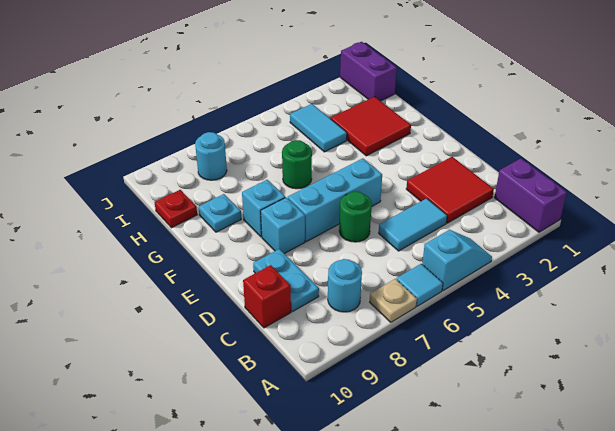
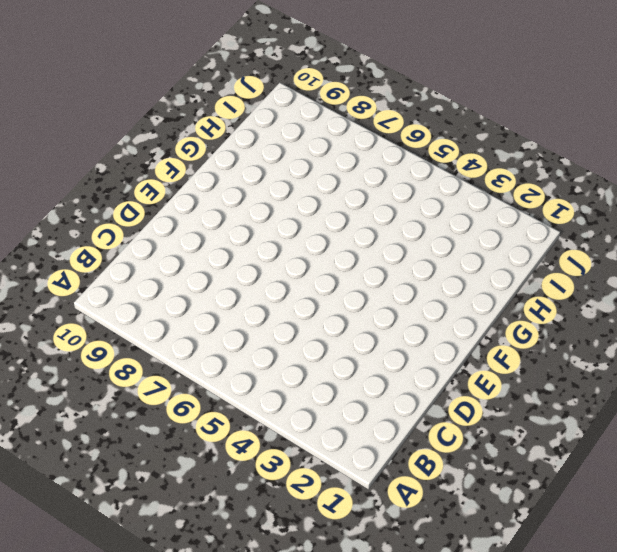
none -> purple 1x2 brick [495,158,567,232]
none -> cyan 1x2 slope [422,230,492,291]
none -> cyan 1x1 tile [396,264,443,306]

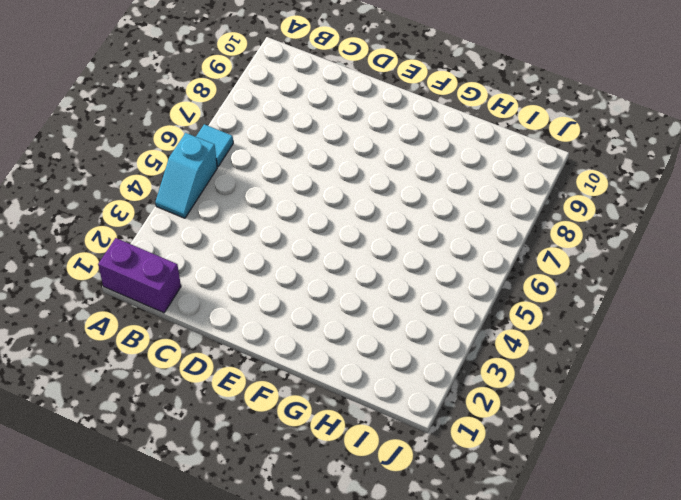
none -> tan 1x1 plate [370,279,417,322]
none -> cyan 1x1 round brick [328,259,362,312]
none -> red 2x2 tile [406,157,494,223]

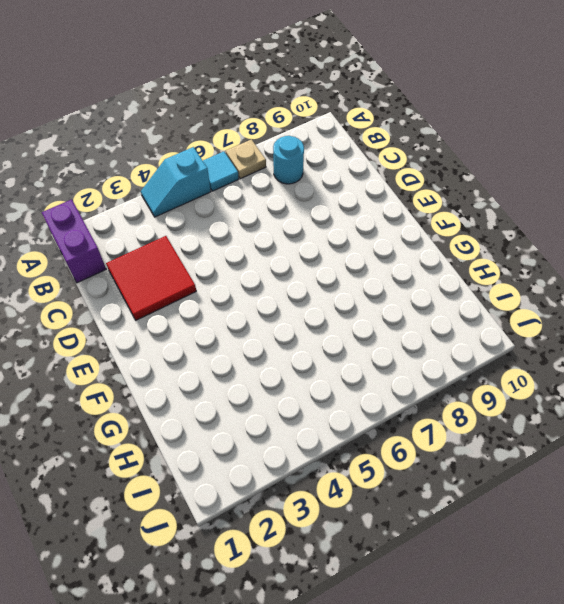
none -> cyan 1x2 tile [379,198,447,251]
none -> cyan 1x2 plate [253,249,319,312]
none -> red 1x1 brick [243,265,291,328]

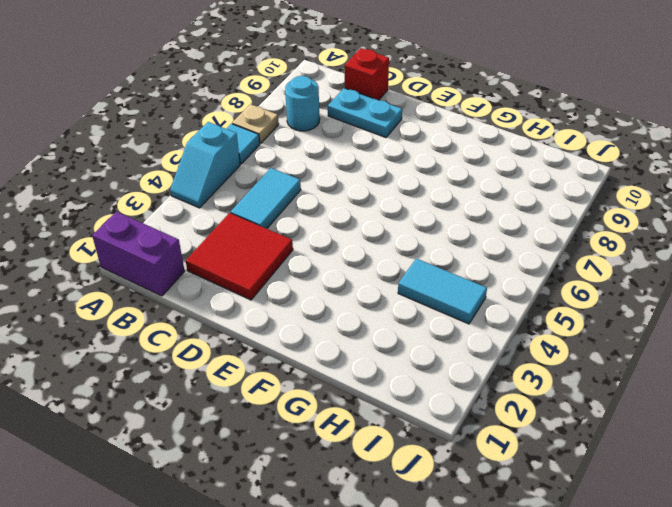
none -> green 1x1 round brick [339,191,372,242]
none -> cyan 1x3 brick [288,158,382,242]
none -> cyan 1x1 brick [261,197,305,254]

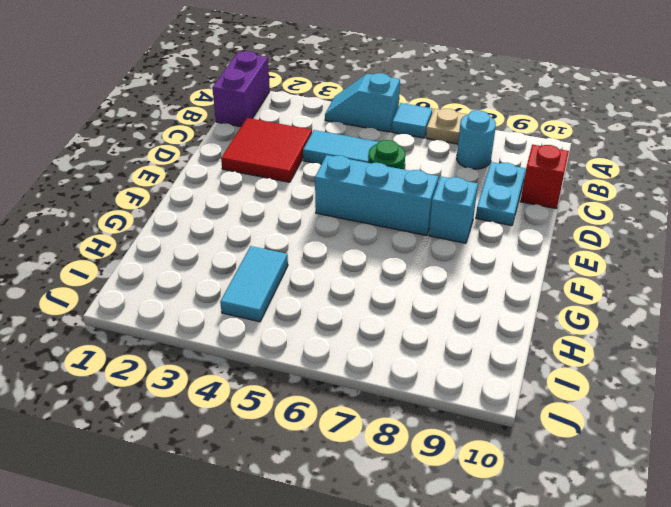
none -> cyan 1x1 brick [242,180,285,237]
none -> red 2x2 tile [331,97,411,156]
none -> green 1x1 round brick [282,140,312,189]

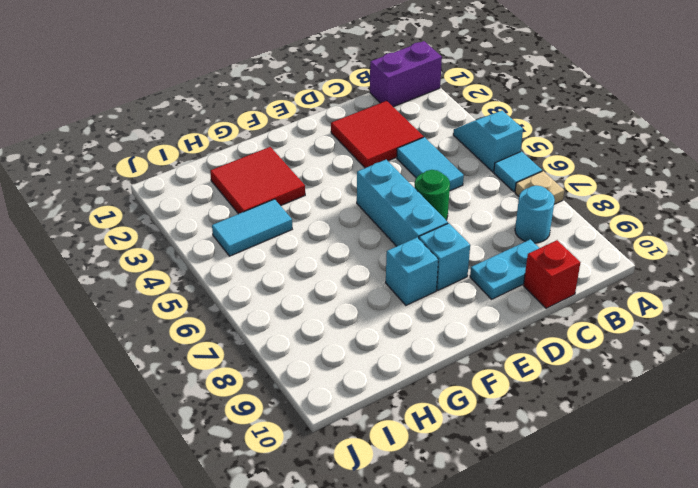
none -> green 1x1 round brick [282,140,312,189]
none -> cyan 1x1 plate [199,194,241,232]
none -> red 1x1 plate [154,190,197,228]

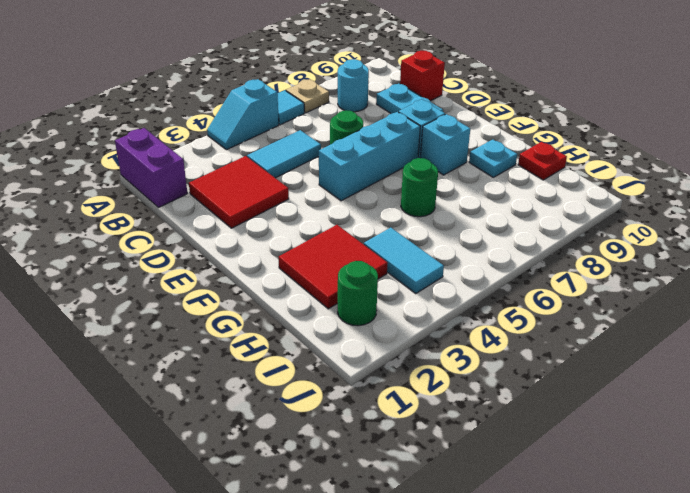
green 1x1 round brick [338,261,378,326] -> none
none -> purple 1x2 brick [340,42,397,101]
none -> cyan 1x1 round brick [195,132,227,180]

